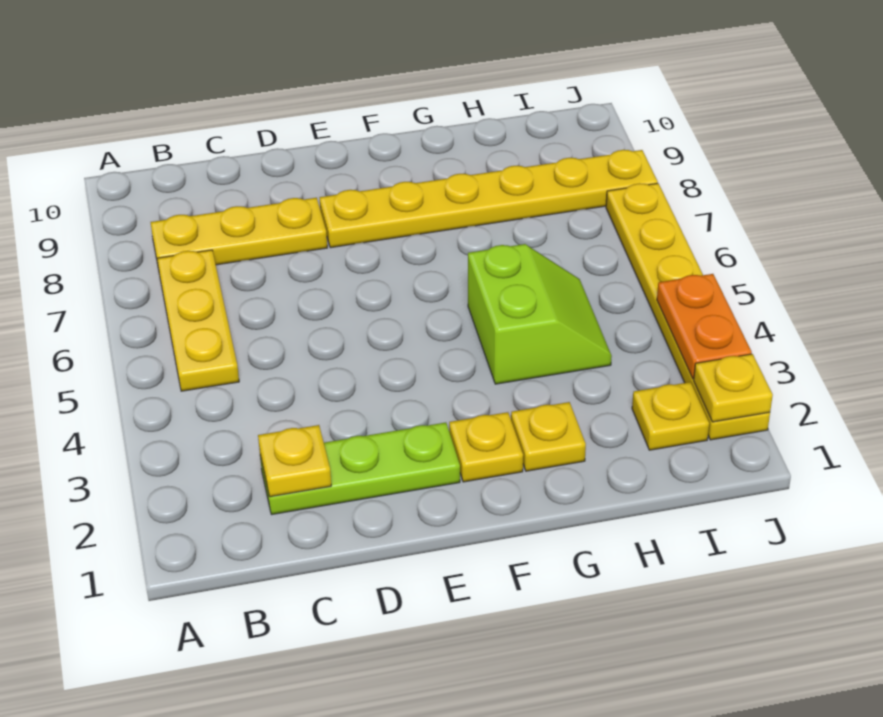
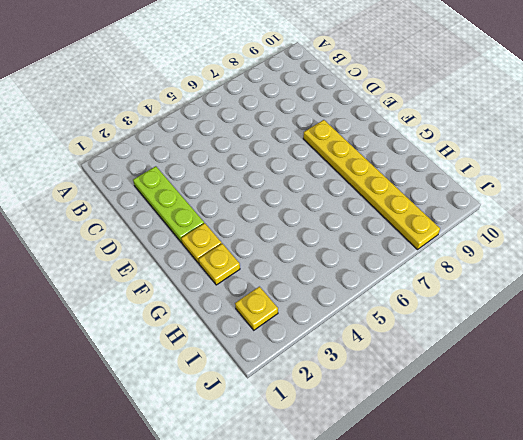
none -> yellow 1x3 plate [157,250,239,391]
none -> yellow 1x3 plate [151,198,327,269]
none -> lime 2x2 slope [468,244,612,384]

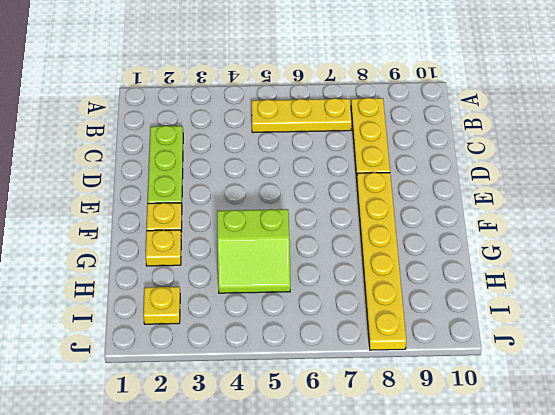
none -> yellow 1x6 plate [606,183,770,440]
none -> yellow 1x1 plate [258,425,331,497]
none -> yellow 1x1 plate [694,354,773,422]

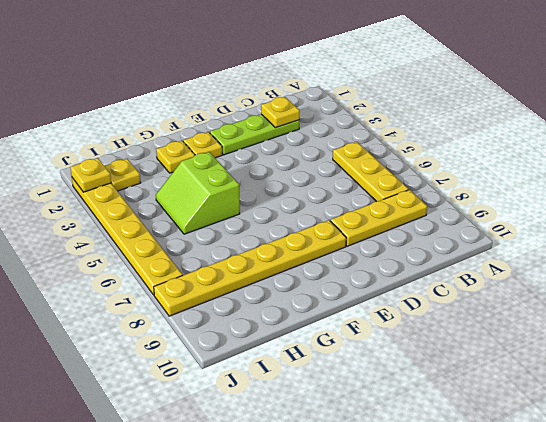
none -> orange 1x2 plate [657,274,752,379]

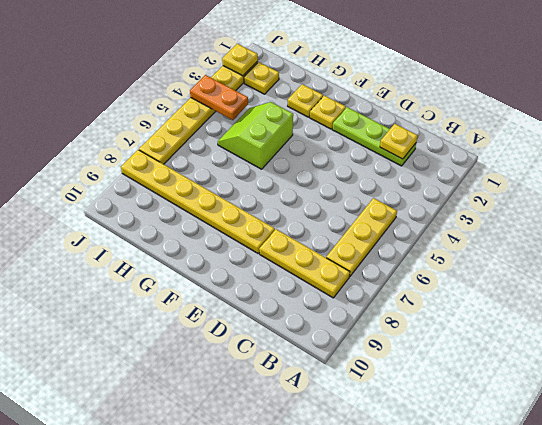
orange 1x2 plate [190,75,248,120] -> orange 1x2 plate turned to [657,274,752,379]

